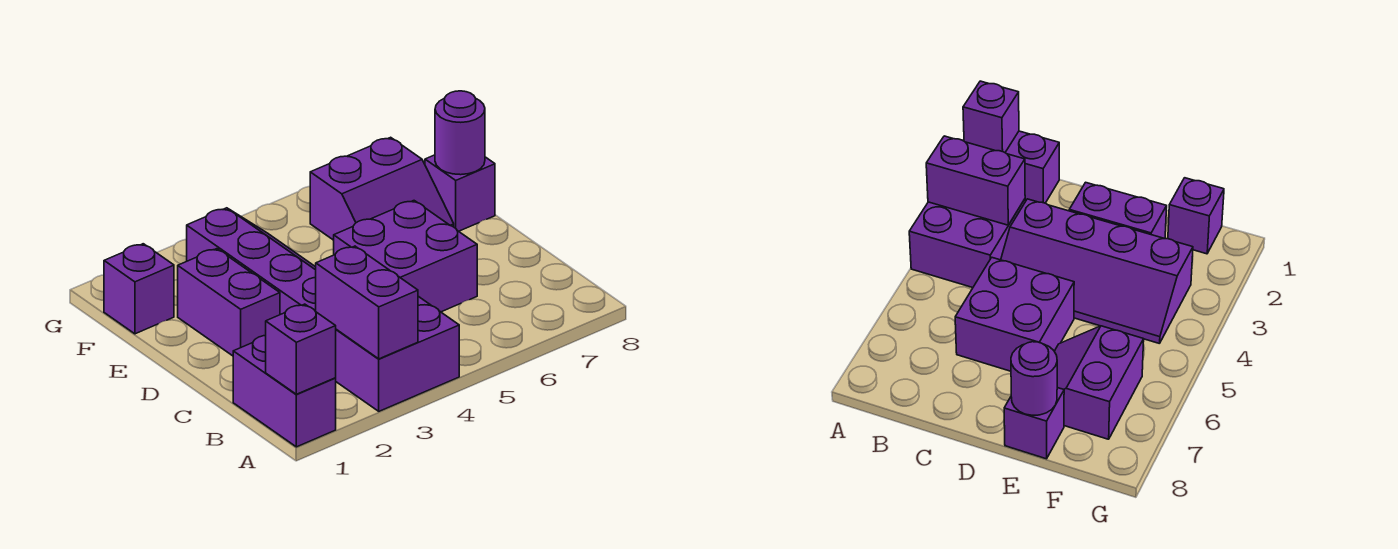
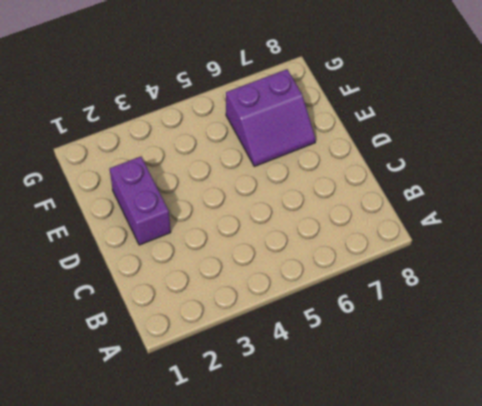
none -> purple 1x2 brick [233,336,336,447]
none -> purple 2x2 brick [335,296,459,411]

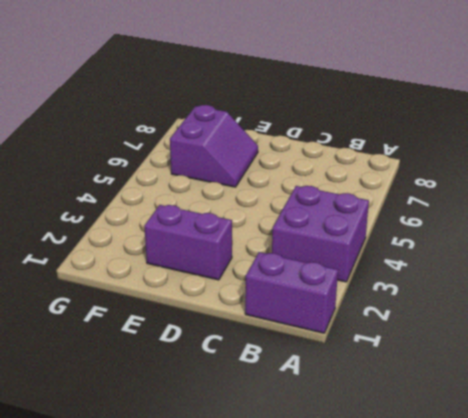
none -> purple 2x4 slope [187,208,316,315]
none -> purple 2x2 brick [334,201,477,312]

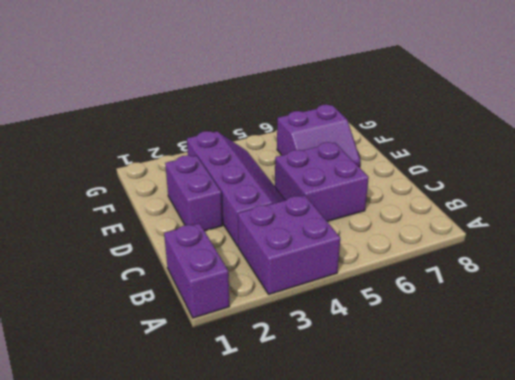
none -> purple 1x1 brick [425,155,495,231]
none -> purple 1x1 brick [104,244,174,334]

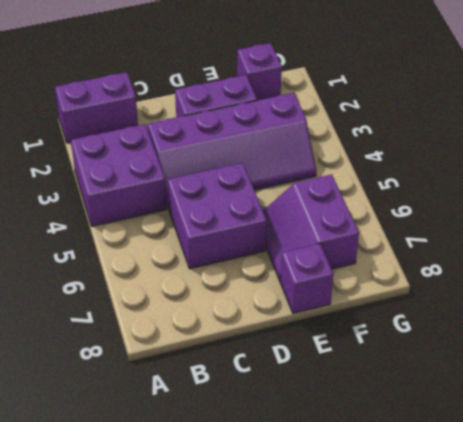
none -> purple 1x1 brick [266,304,336,394]
none -> purple 1x2 brick [316,246,418,359]

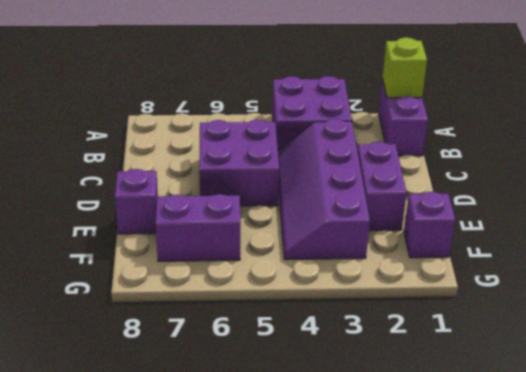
lime 1x1 brick [383,37,427,98] -> purple 1x1 brick [266,304,336,394]
none -> purple 1x2 brick [316,246,418,359]
none -> purple 1x1 round brick [435,91,485,175]

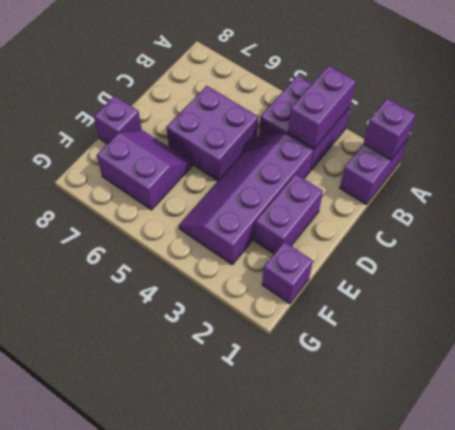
none -> purple 1x1 round brick [435,91,485,175]

